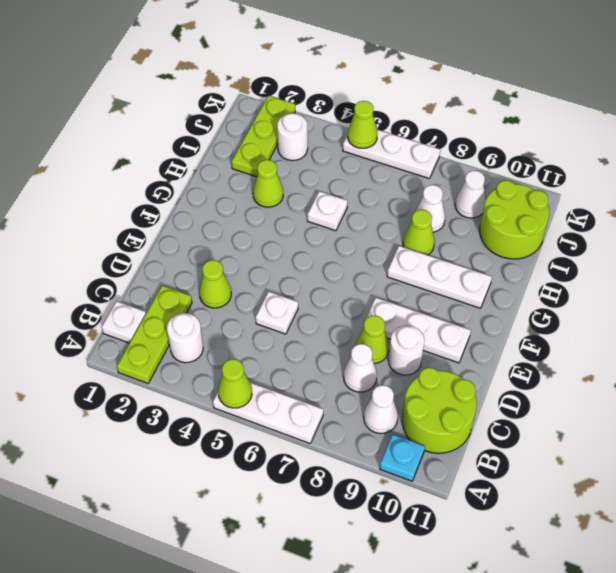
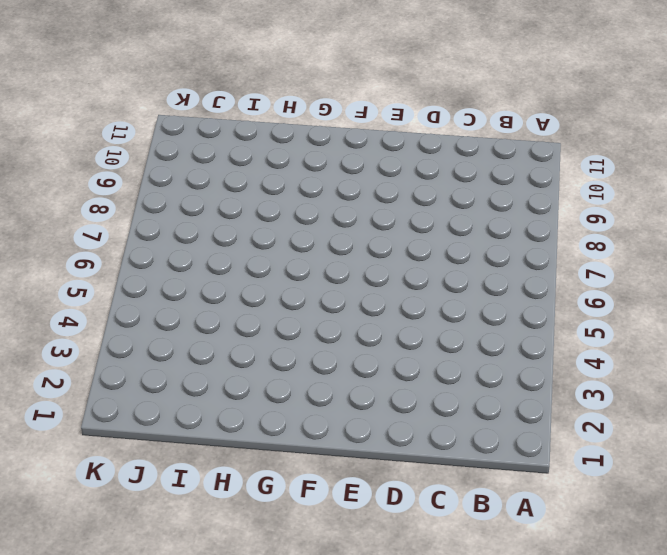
none -> lime 1x3 plate [117,286,192,383]
none -> white 1x3 plate [213,383,323,443]
none -> cyan 1x1 plate [380,434,425,481]

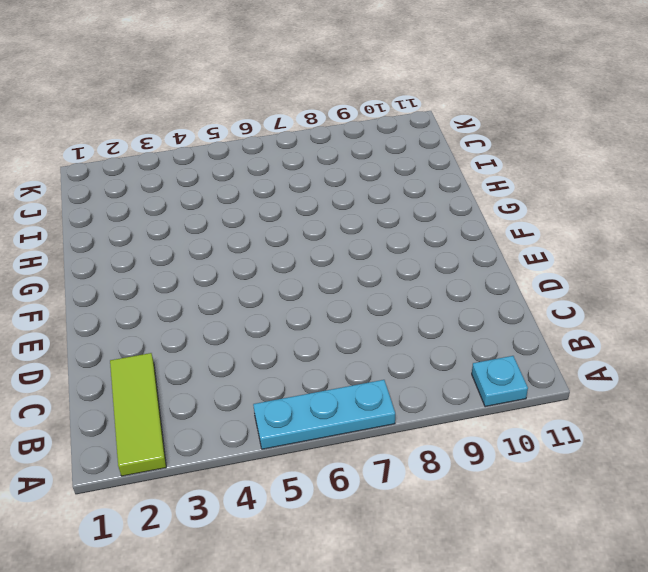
lime 1x3 tile [110,353,166,476] -> lime 1x3 plate [117,286,192,383]
cyan 1x3 plate [253,380,395,449] -> white 1x3 plate [213,383,323,443]
none -> white 1x1 plate [102,301,146,343]
none -> white 1x1 round brick [167,313,203,363]
none -> white 1x1 cone [364,385,398,434]

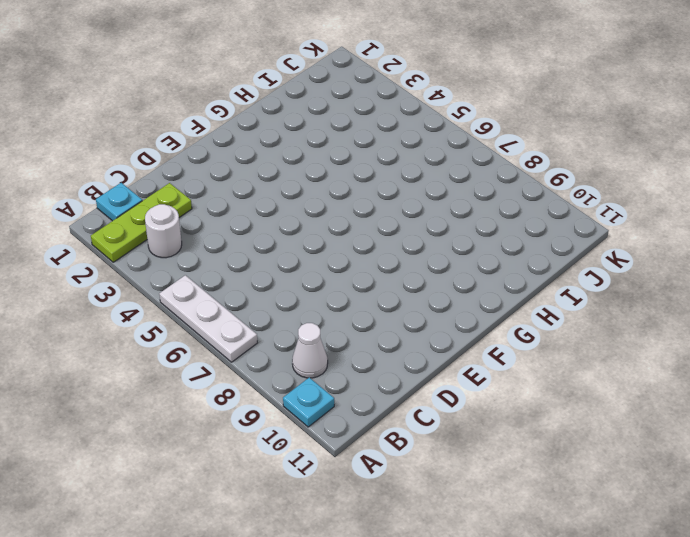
cyan 1x1 plate [96,183,142,221] -> white 1x1 plate [102,301,146,343]
none -> lime 2x2 round brick [402,368,477,453]
none -> white 1x1 cone [344,344,377,392]
none -> lime 1x1 cone [199,260,231,308]

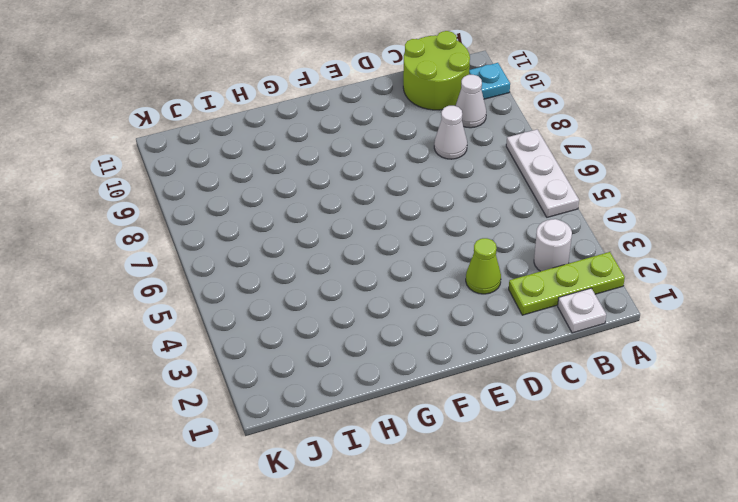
none -> white 1x1 plate [256,292,298,334]
none -> lime 1x1 cone [356,316,389,364]
none -> white 1x1 round brick [388,326,424,375]

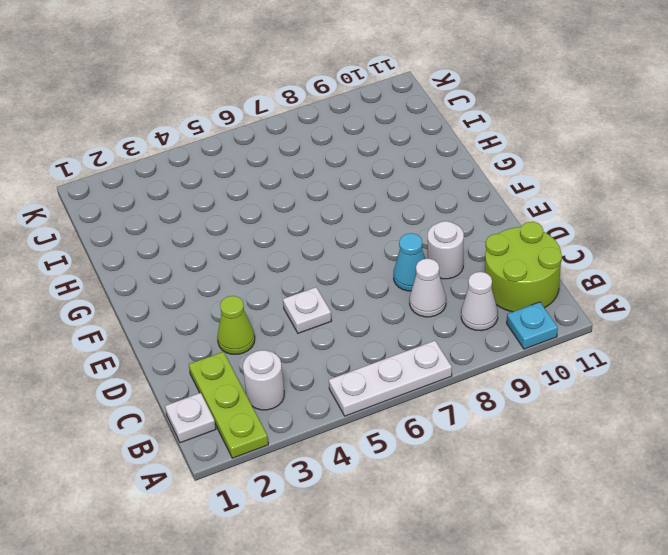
cyan 1x1 cone [394,233,425,291] -> lime 1x1 cone [356,316,389,364]
none -> white 1x3 plate [366,298,471,363]
none -> white 1x3 plate [387,246,492,308]
none -> lime 1x1 cone [253,160,283,207]

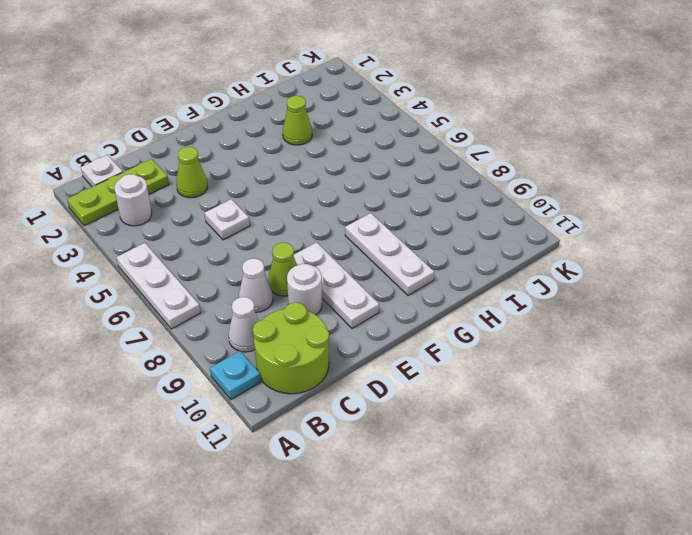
none -> white 1x1 plate [307,191,348,231]
none -> lime 1x1 cone [403,210,435,255]
none -> lime 1x3 plate [232,96,295,177]

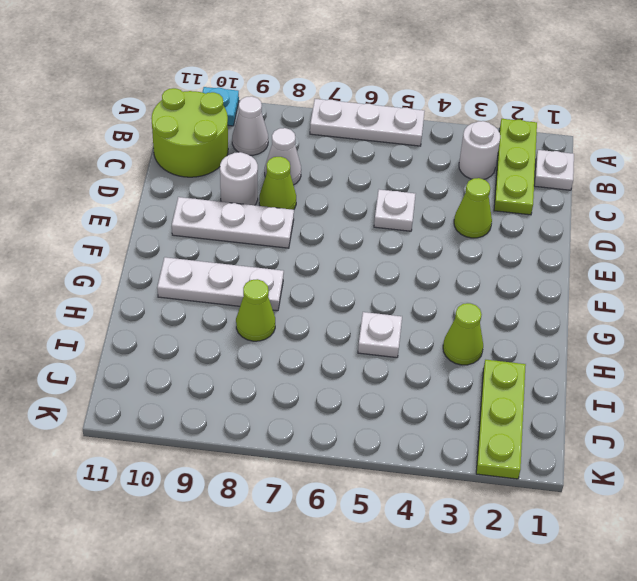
none -> white 1x1 cone [416,185,445,232]
none -> lime 2x2 round brick [480,180,549,259]
none -> white 1x1 round brick [277,113,308,161]

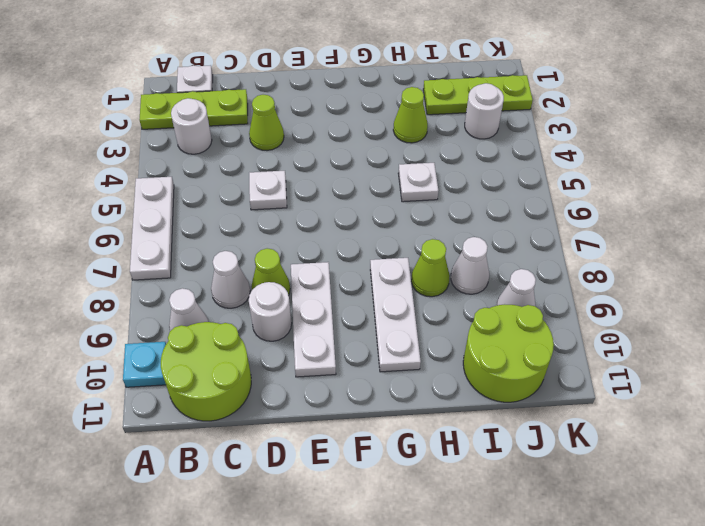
none -> white 1x3 plate [343,130,440,179]
none -> lime 1x1 cone [218,359,252,408]
none -> lime 1x1 cone [348,101,377,148]

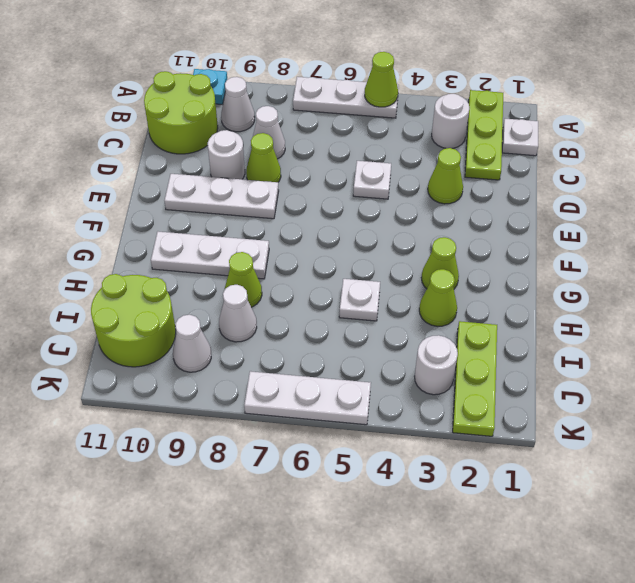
lime 1x1 cone [421,237,459,289] -> lime 1x1 cone moved to [348,101,377,148]

